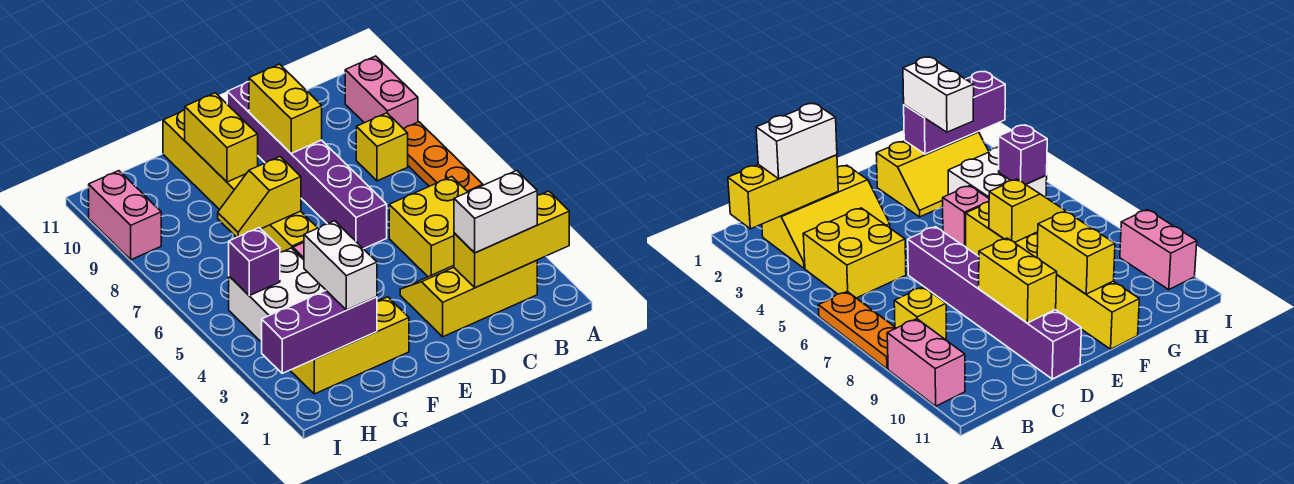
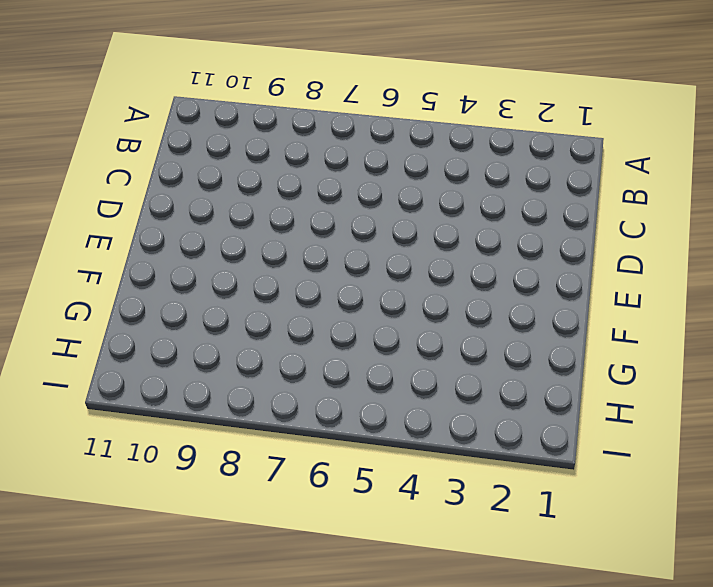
none -> orange 1x3 plate [404,122,483,192]
none -> pink 1x2 brick [345,56,418,129]
none -> yellow 2x3 slope [400,260,537,337]

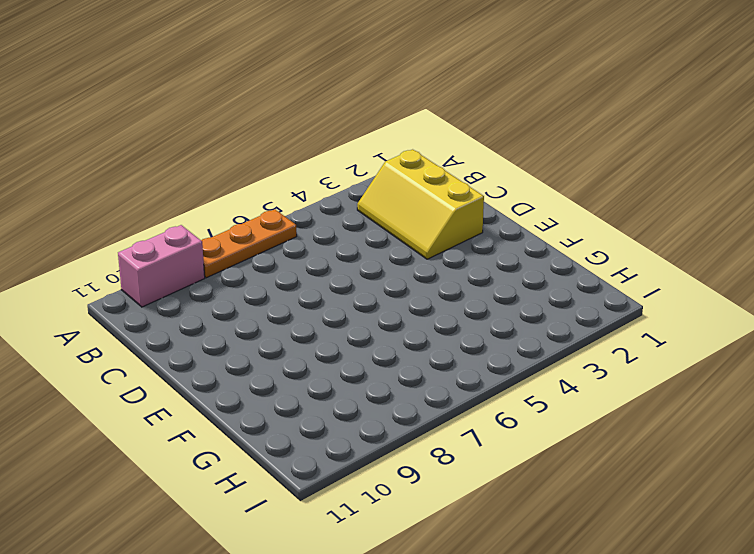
none -> yellow 2x2 brick [389,177,467,277]
none -> yellow 1x1 brick [356,113,408,181]
none -> purple 1x6 brick [227,82,387,249]

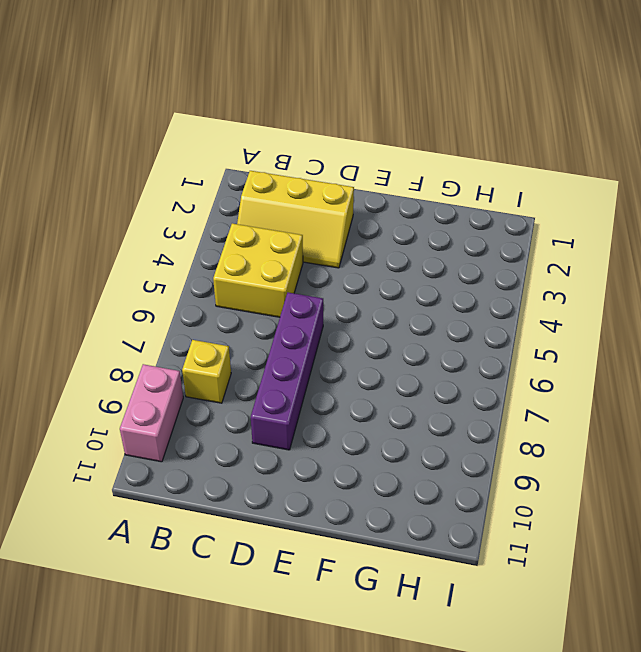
purple 1x4 brick [251,293,323,450] -> purple 1x6 brick [227,82,387,249]
none -> orange 1x3 plate [404,122,483,192]
none -> yellow 2x3 slope [290,297,409,394]
none -> pink 1x1 brick [943,186,989,247]

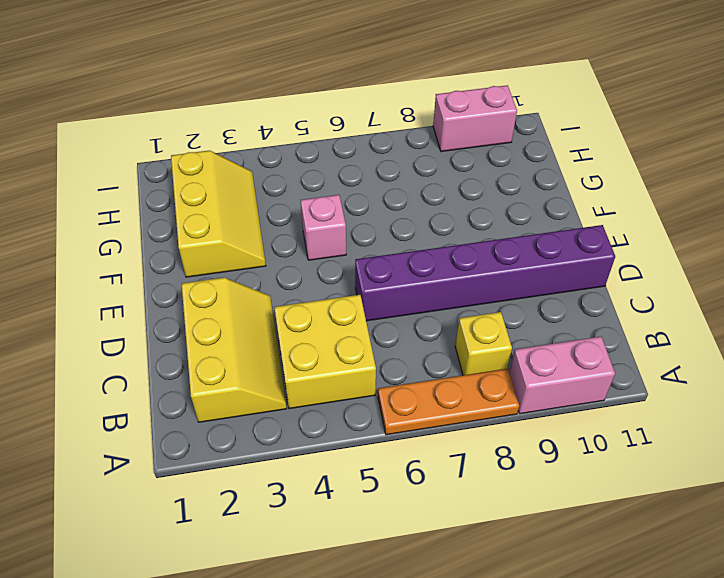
none -> yellow 1x6 brick [163,110,317,252]
none -> white 2x2 brick [229,248,326,342]
none -> yellow 1x3 brick [454,191,569,288]

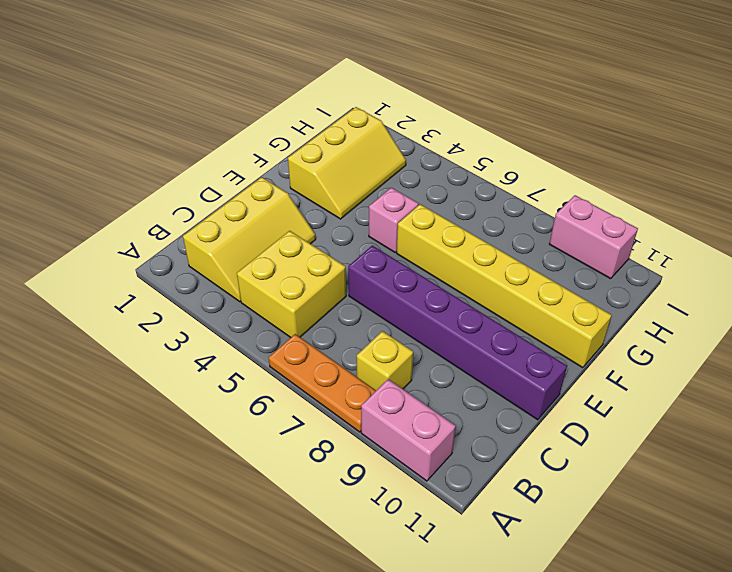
none -> white 2x2 brick [229,248,326,342]
none -> yellow 1x3 brick [454,191,569,288]
none -> yellow 1x2 brick [249,64,322,153]

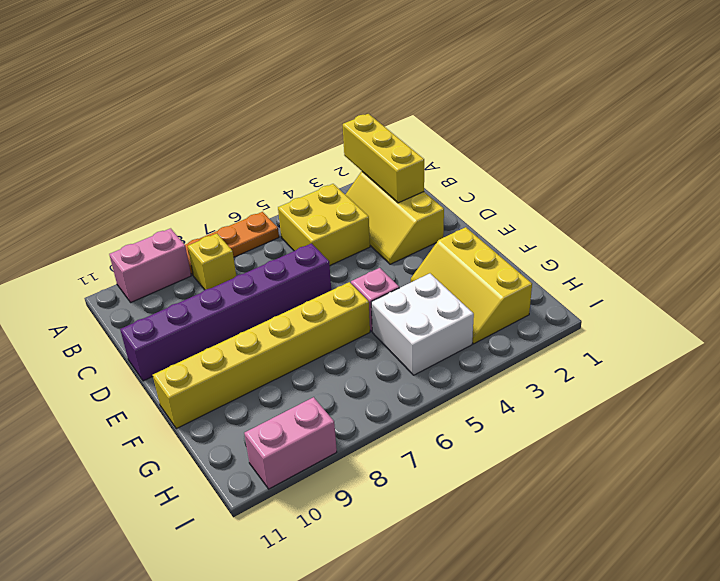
none -> yellow 1x2 brick [249,64,322,153]
none -> yellow 1x2 slope [218,157,301,237]
none -> yellow 1x2 brick [185,93,258,182]

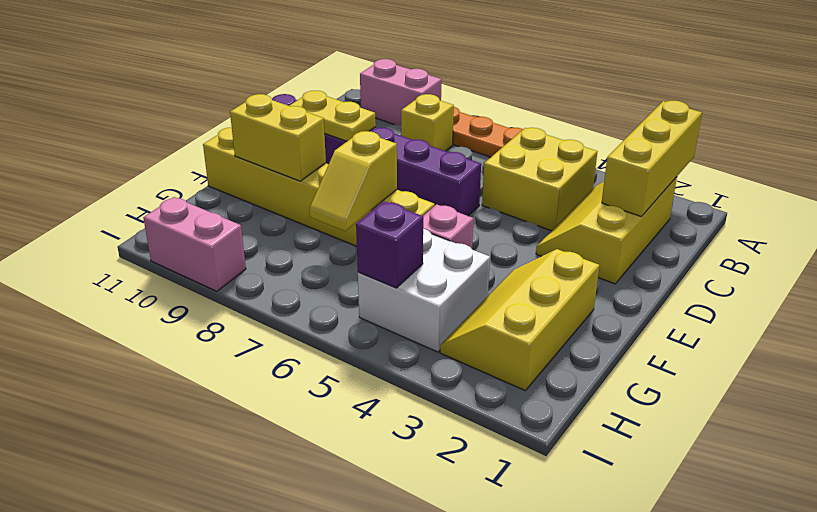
yellow 1x2 plate [289,91,376,141] -> yellow 1x2 brick [249,64,322,153]
none -> purple 1x3 brick [262,291,377,373]
none -> white 1x2 brick [454,171,537,253]
none -> white 1x2 brick [304,221,377,310]

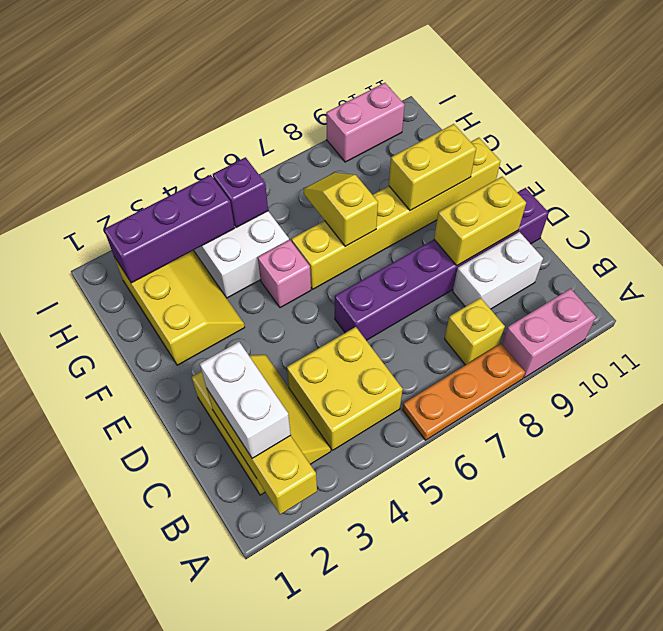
white 1x2 brick [453,232,543,309] -> white 1x2 brick moved to [304,221,377,310]
purple 1x3 brick [104,175,235,283] -> purple 1x3 brick turned to [262,291,377,373]

